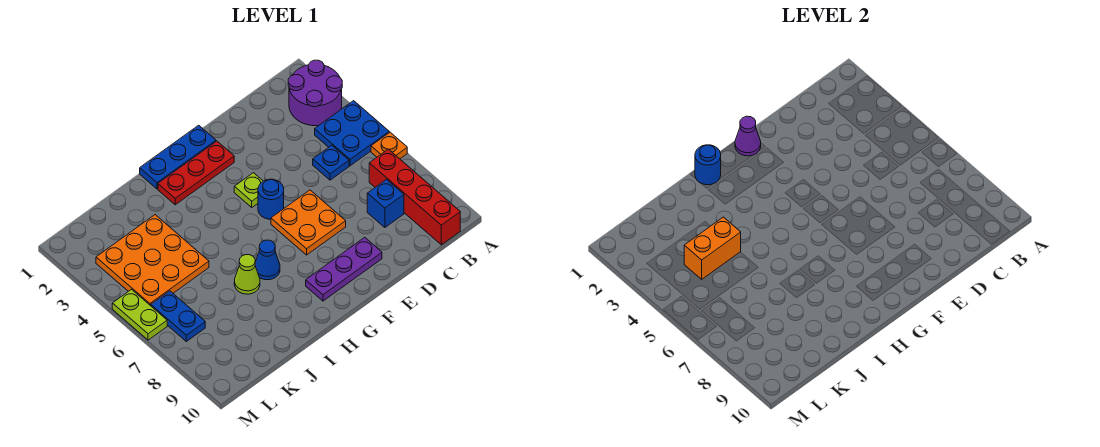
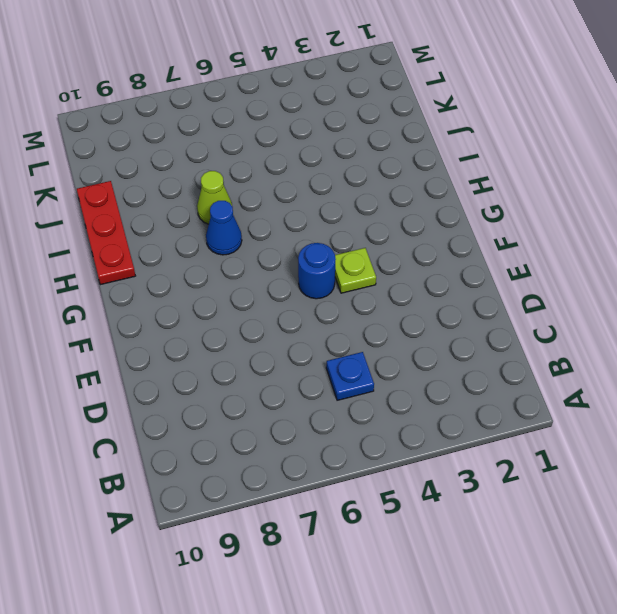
red 1x3 plate [77,181,135,285] -> red 1x3 plate moved to [158,141,234,205]
none -> purple 2x2 round brick [288,60,342,126]
none -> blue 2x2 plate [315,101,389,166]
none -> orange 1x1 plate [371,132,407,159]

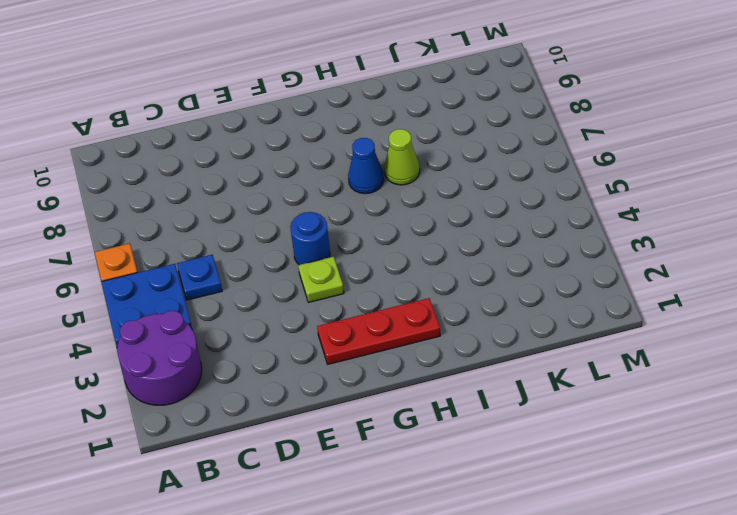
none -> red 1x4 brick [369,149,460,245]
none -> blue 1x1 brick [367,180,404,227]
none -> orange 2x2 plate [271,190,346,255]

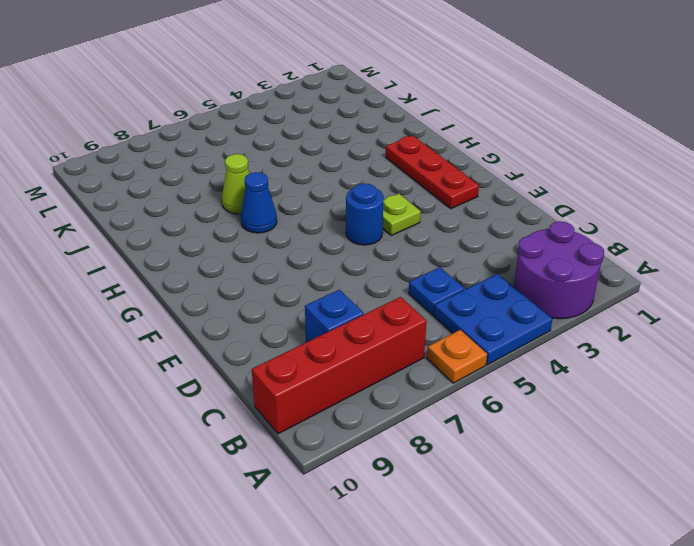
none -> orange 2x2 plate [271,190,346,255]
none -> purple 1x3 plate [306,237,382,301]
none -> blue 1x3 plate [140,125,216,189]

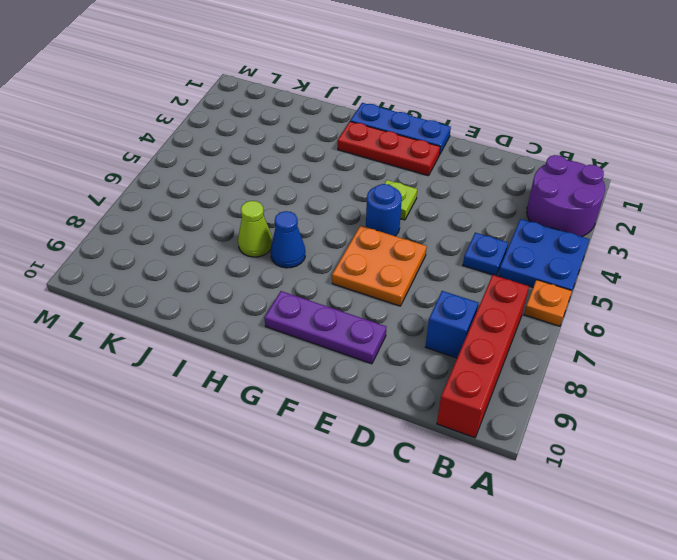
none -> orange 3x3 plate [96,215,209,306]
none -> blue 1x2 plate [151,291,205,341]
none -> lime 1x2 plate [112,290,167,340]

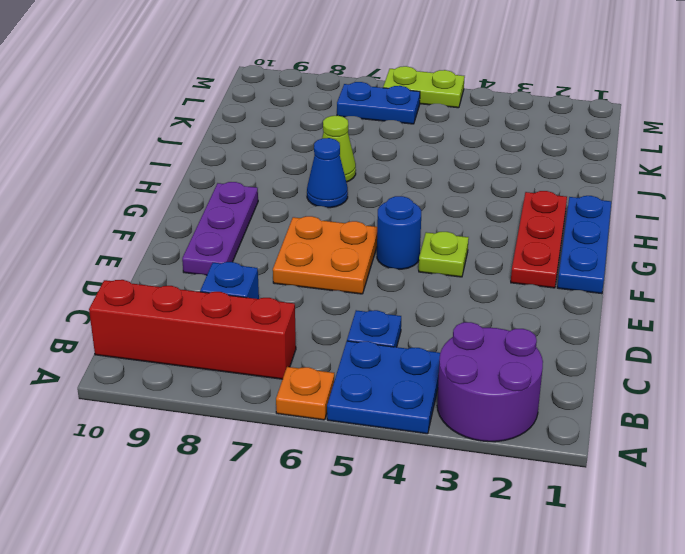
none -> orange 3x3 plate [96,215,209,306]
none -> purple 1x1 cone [735,116,761,156]
none -> blue 1x1 round brick [695,145,721,185]

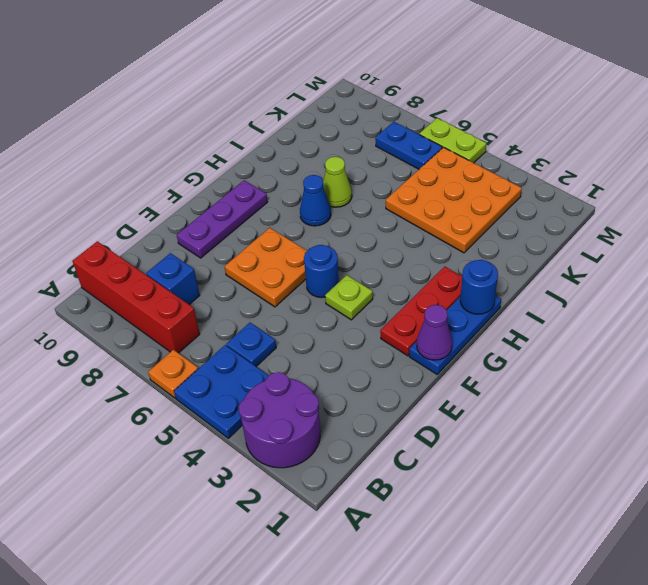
none -> orange 1x2 brick [684,217,741,279]

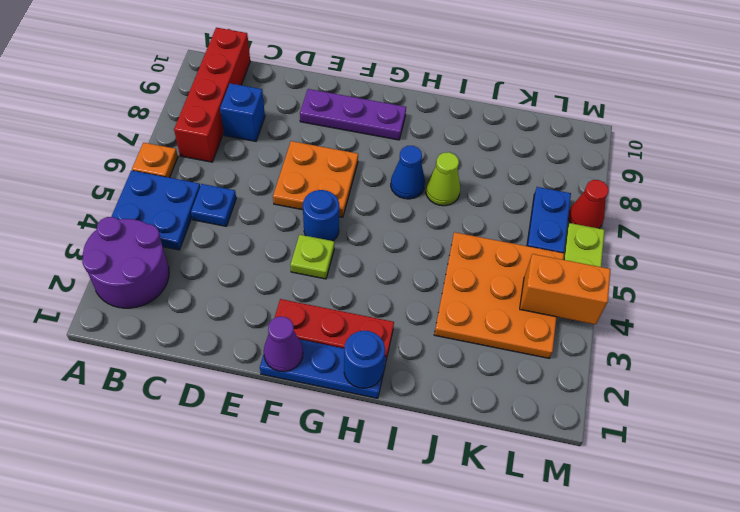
orange 1x2 brick [520,254,611,324] -> orange 1x2 brick moved to [684,217,741,279]
red 1x1 cone [568,180,609,228] -> none

